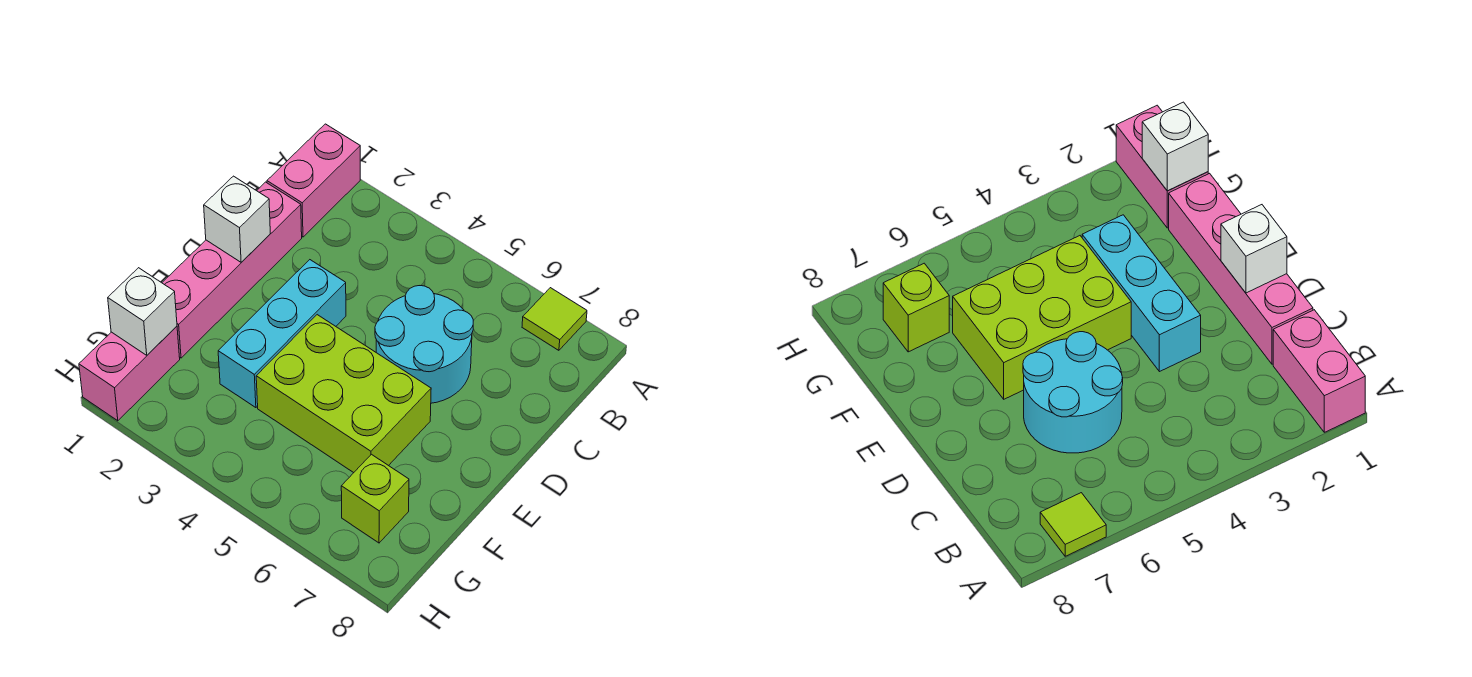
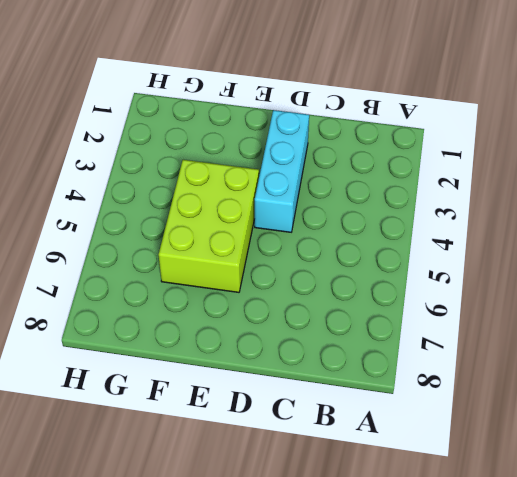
cyan 1x3 brick [255,110,309,232] -> cyan 1x3 brick turned to [218,260,346,408]
none -> pink 1x2 brick [267,124,360,237]
none -> lime 1x1 tile [522,288,587,350]

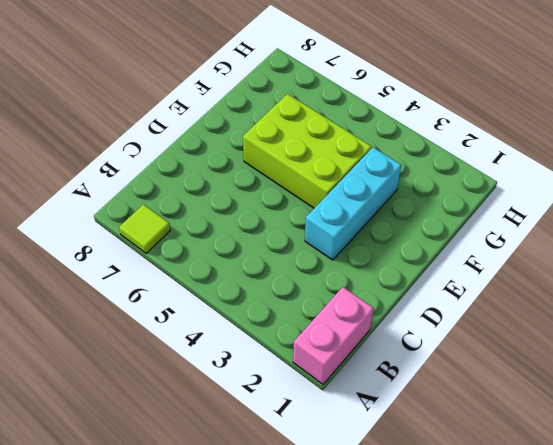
none -> pink 1x4 brick [162,182,302,358]
none -> cyan 2x2 round brick [375,286,473,403]

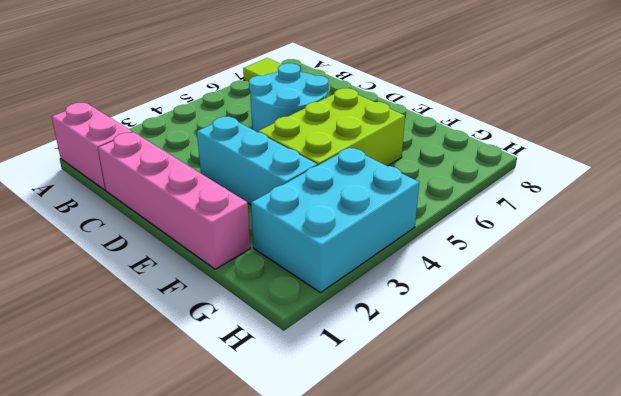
cyan 2x3 brick [251,148,419,293] -> none
none -> pink 1x2 brick [79,326,180,421]
none -> lime 1x1 brick [341,454,409,543]

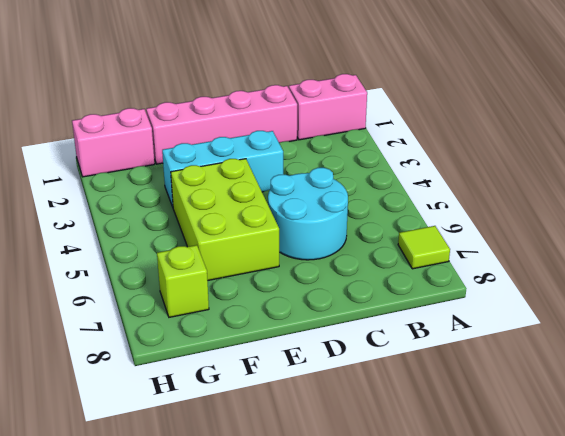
none -> white 1x1 brick [204,176,270,262]
none -> white 1x1 brick [108,268,177,355]

